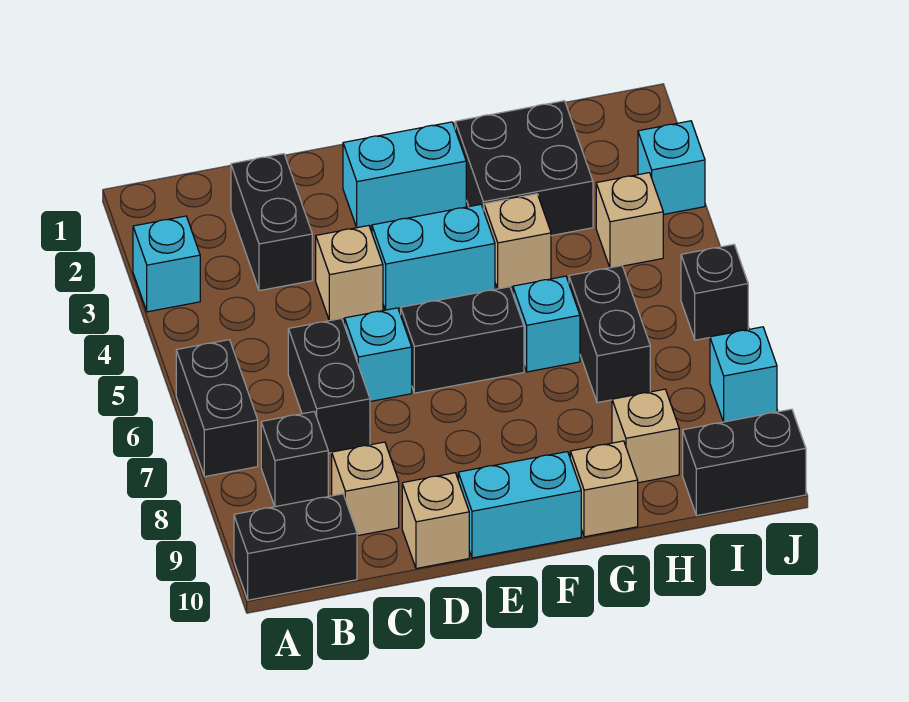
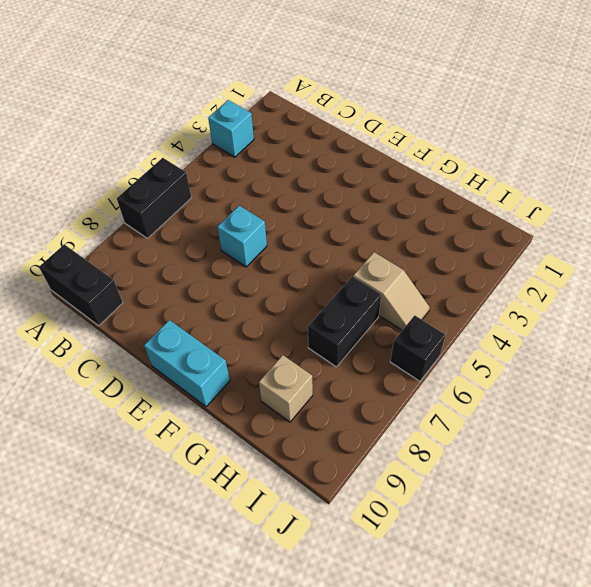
tan 1x2 slope [353,252,430,330] -> none
none -> black 1x1 brick [261,412,328,507]
none -> black 1x2 brick [231,154,312,291]
none -> black 1x2 brick [288,318,370,453]

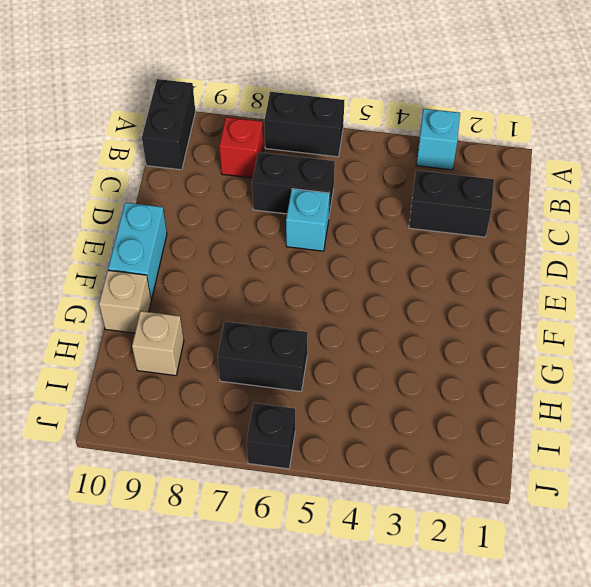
red 1x1 brick [219,117,263,178] -> black 1x1 brick [261,412,328,507]
none -> tan 1x1 brick [332,442,399,536]
none -> tan 1x1 brick [316,226,383,321]
none -> tan 1x1 brick [402,473,469,568]

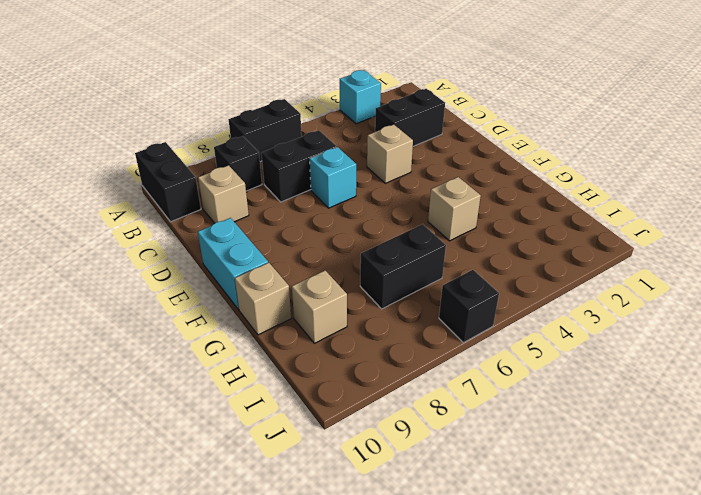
none -> tan 1x1 brick [402,473,469,568]
none -> cyan 1x2 brick [343,122,466,228]
none -> cyan 1x2 brick [372,204,495,310]

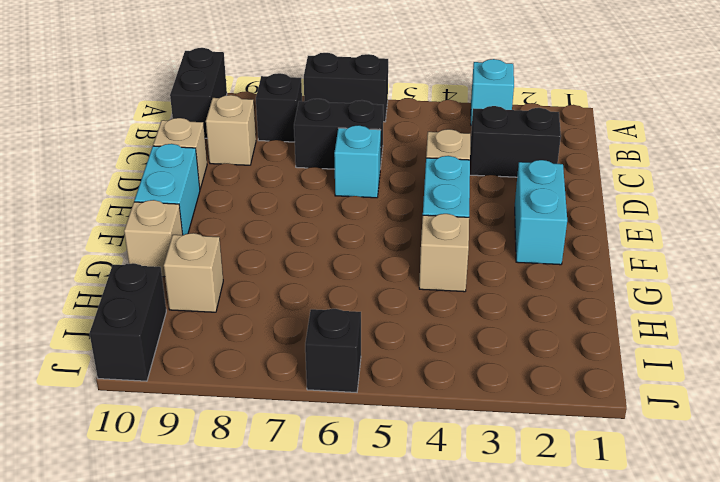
none -> black 1x2 brick [401,287,524,393]
none -> black 2x2 brick [455,101,593,236]
none -> cyan 1x1 brick [513,276,580,372]

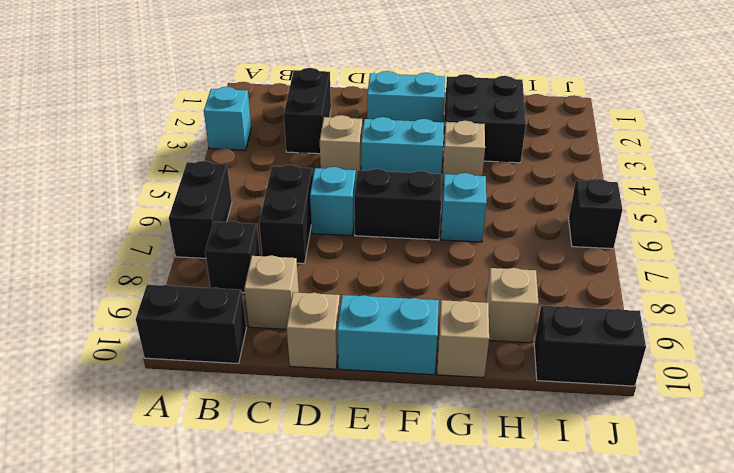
none -> black 1x2 brick [569,266,650,403]
none -> tan 1x1 brick [596,173,663,268]
none -> cyan 1x1 brick [638,121,705,214]

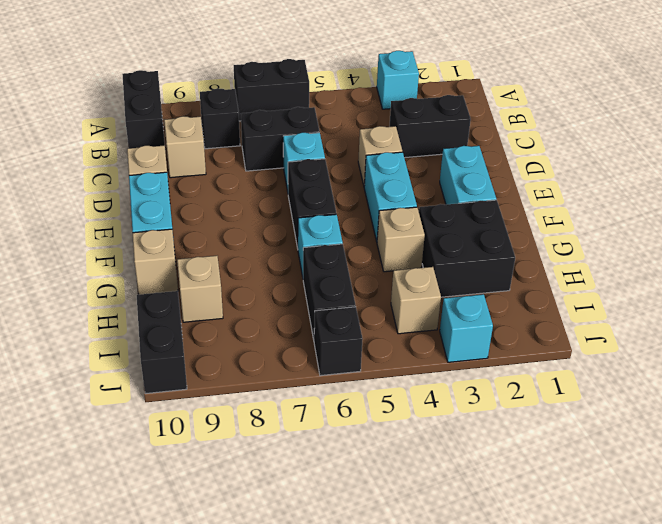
black 1x2 brick [303,244,356,339] -> black 1x2 brick turned to [569,266,650,403]
none -> cyan 1x1 brick [710,327,777,422]

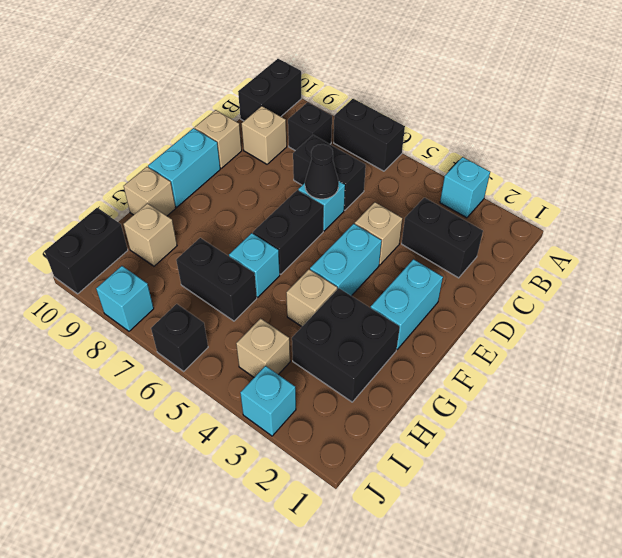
black 1x1 cone [305,144,339,199] -> none

